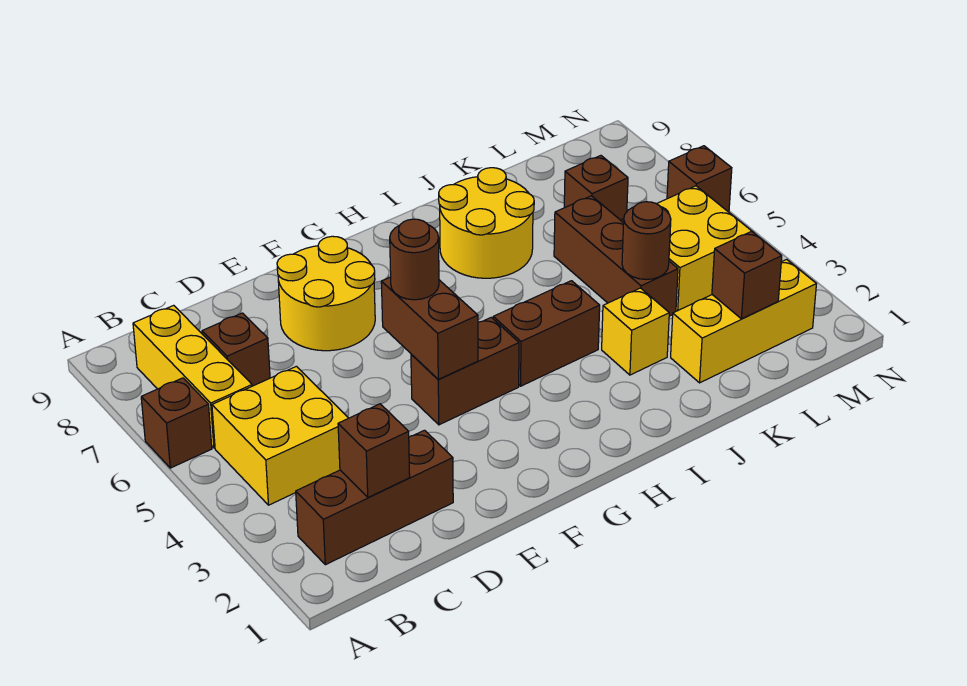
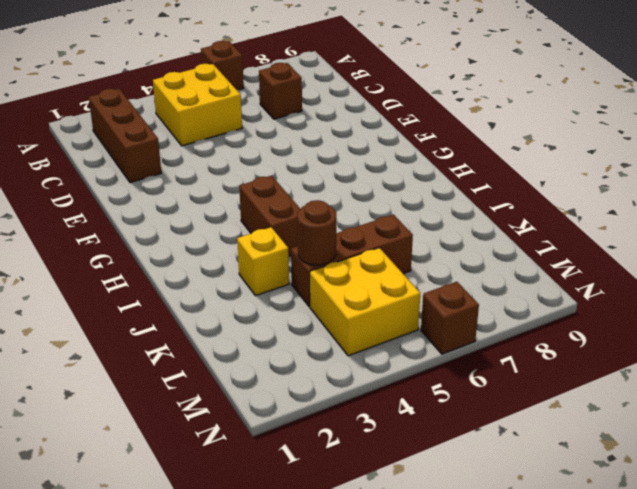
none -> yellow 1x3 brick [133,305,252,448]
none -> yellow 2x2 round brick [277,236,375,351]
none -> brown 1x2 brick [411,317,519,425]

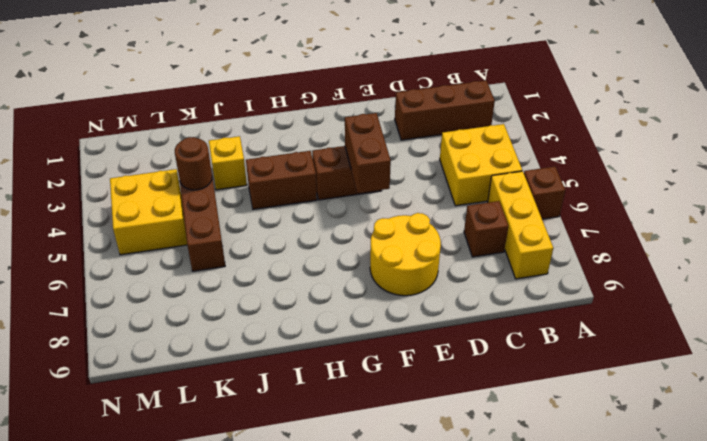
none -> yellow 2x2 round brick [439,168,534,278]
none -> yellow 1x3 brick [671,259,816,383]
none -> brown 1x1 brick [564,156,628,221]

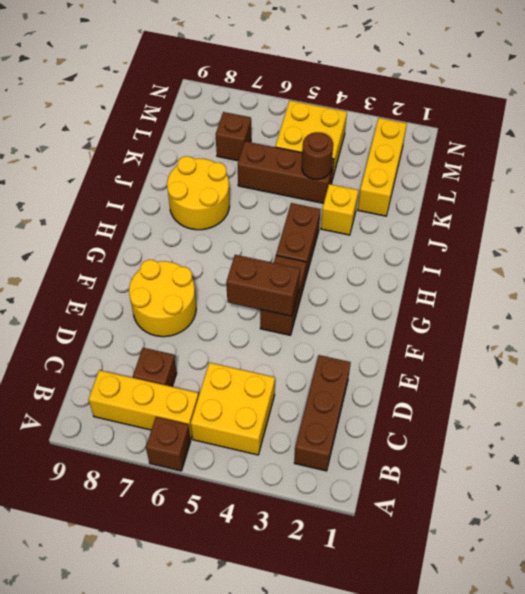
none -> brown 1x1 brick [667,146,732,212]
none -> brown 1x1 brick [338,404,410,497]
none -> brown 1x1 brick [712,231,782,319]

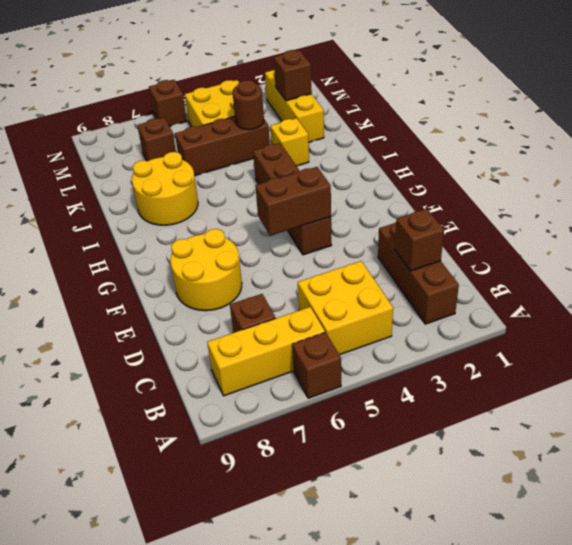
none -> brown 1x1 round brick [390,219,439,300]

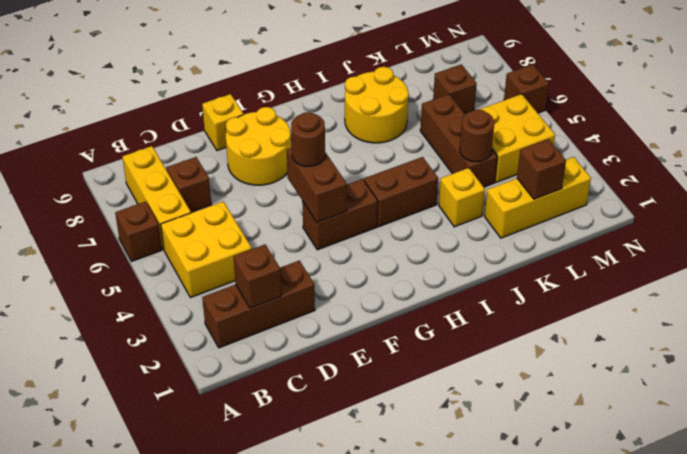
yellow 1x1 brick [202,94,243,151] -> none

